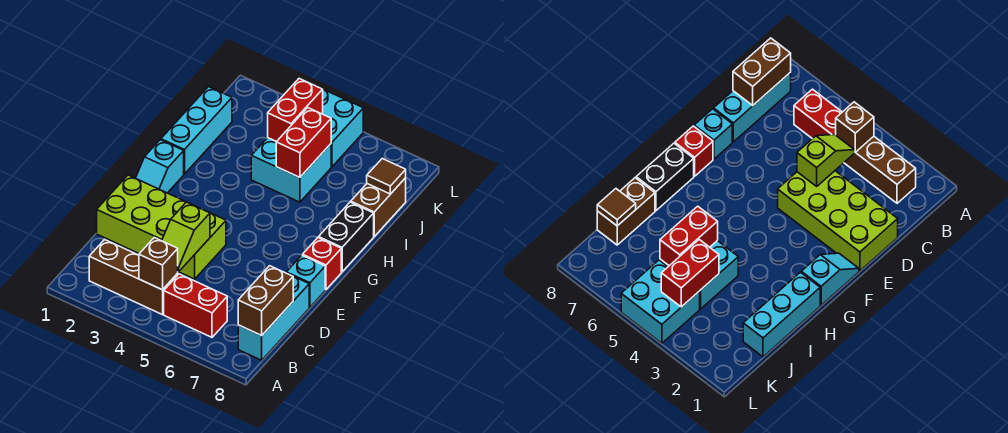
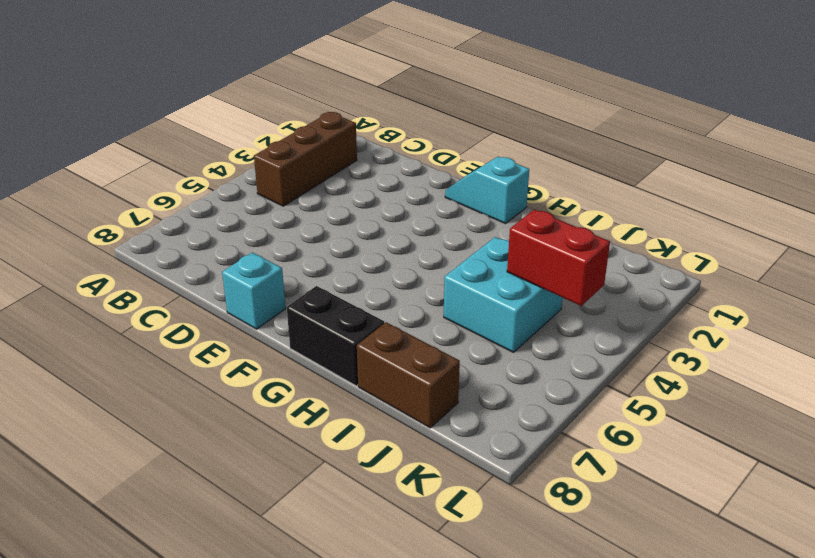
none -> red 1x2 brick [164,274,227,337]
none -> cyan 1x3 brick [238,277,309,360]
none -> lime 2x4 brick [97,175,226,279]

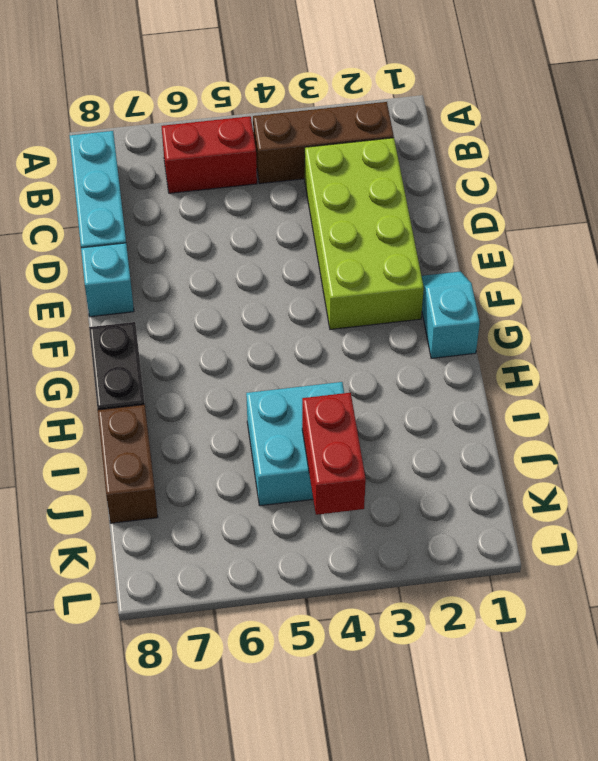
lime 2x4 brick [305,138,424,329] -> lime 2x4 brick turned to [97,175,226,279]
none -> red 1x1 brick [303,238,341,290]
none -> cyan 1x3 brick [161,87,232,174]
none -> cyan 2x2 brick [323,90,363,167]

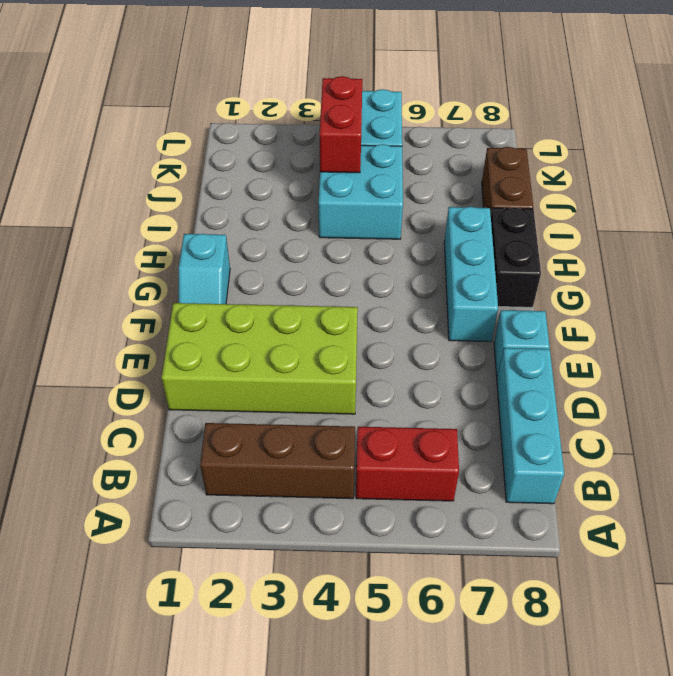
cyan 1x3 brick [444,207,498,342] -> cyan 1x3 brick moved to [161,87,232,174]
none -> red 1x1 brick [303,238,341,290]
none -> brown 1x1 brick [139,238,178,290]
none -> brown 1x2 brick [238,266,293,336]

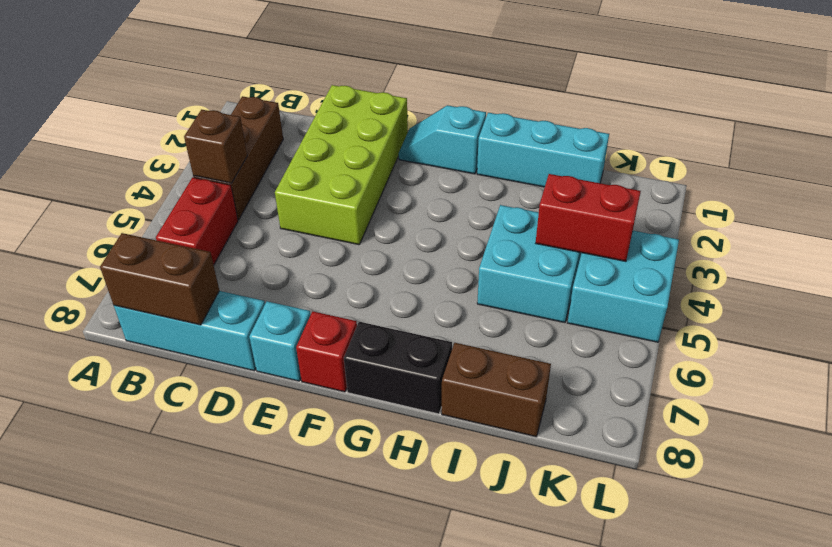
none -> lime 1x2 slope [162,202,210,272]
none -> red 1x2 brick [276,108,331,177]
none -> brown 1x1 tile [367,159,406,194]

